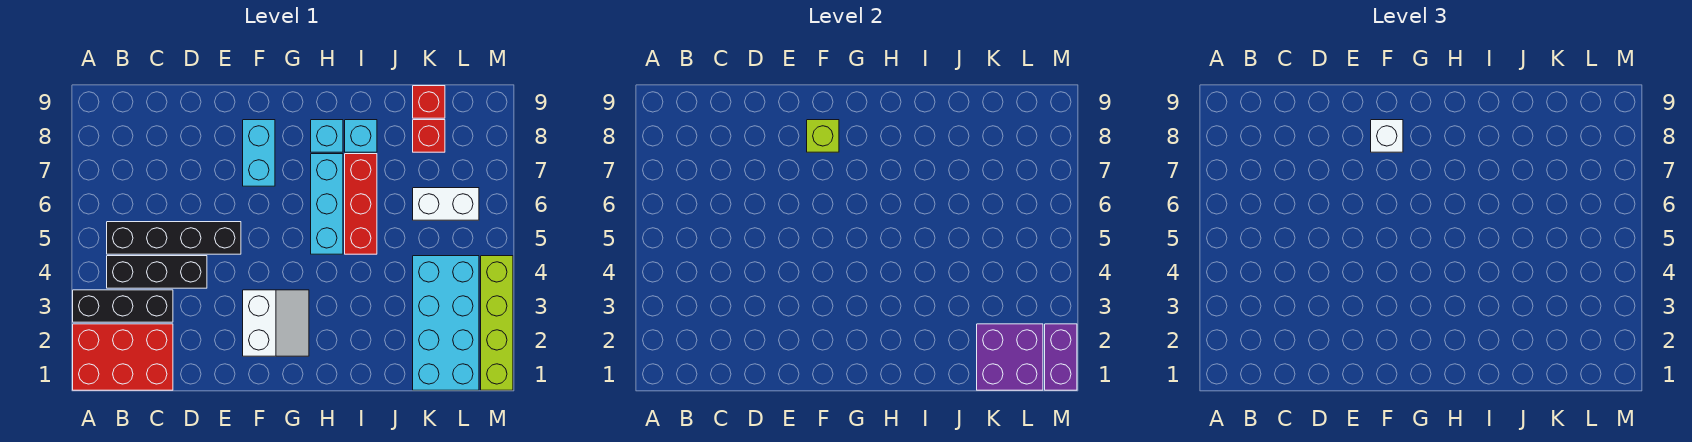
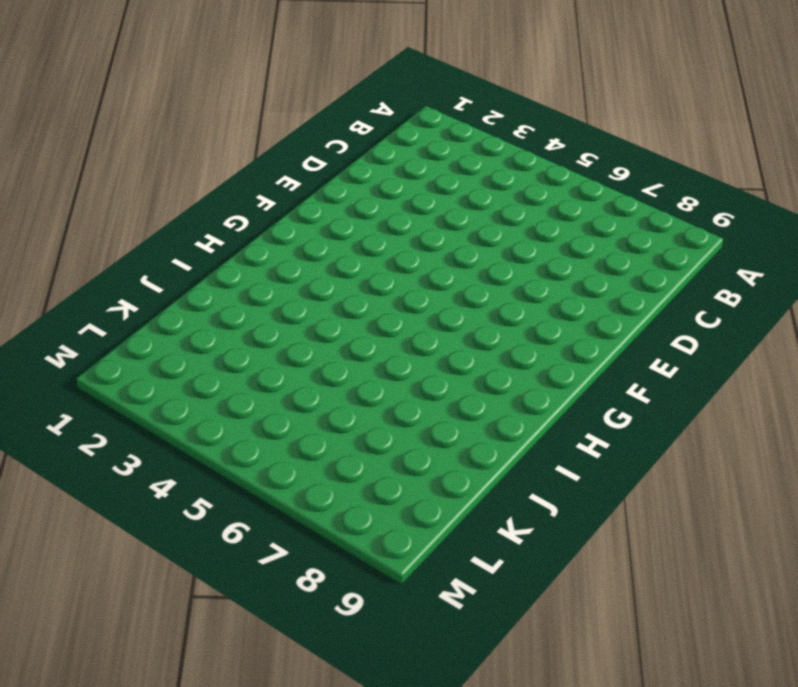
none -> red 2x3 brick [73,324,173,390]
none -> black 1x3 brick [73,290,173,322]
none -> black 1x3 brick [107,256,207,288]

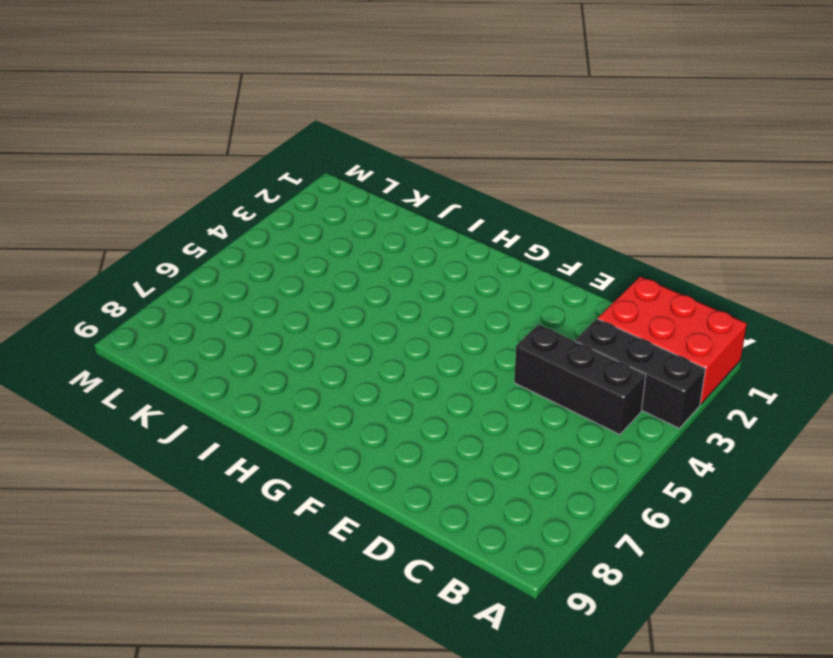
none -> black 1x4 brick [107,222,241,254]
none -> white 2x2 slope [243,290,309,356]
none -> cyan 1x2 brick [243,120,275,186]

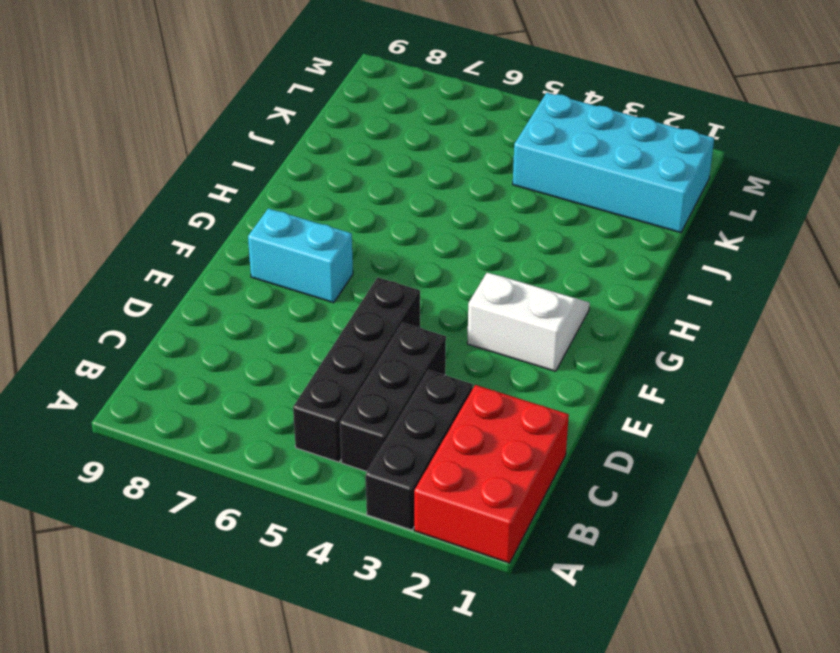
none -> cyan 1x3 brick [311,154,343,254]
none -> cyan 1x1 brick [311,120,343,152]
none -> red 1x3 brick [345,154,377,254]

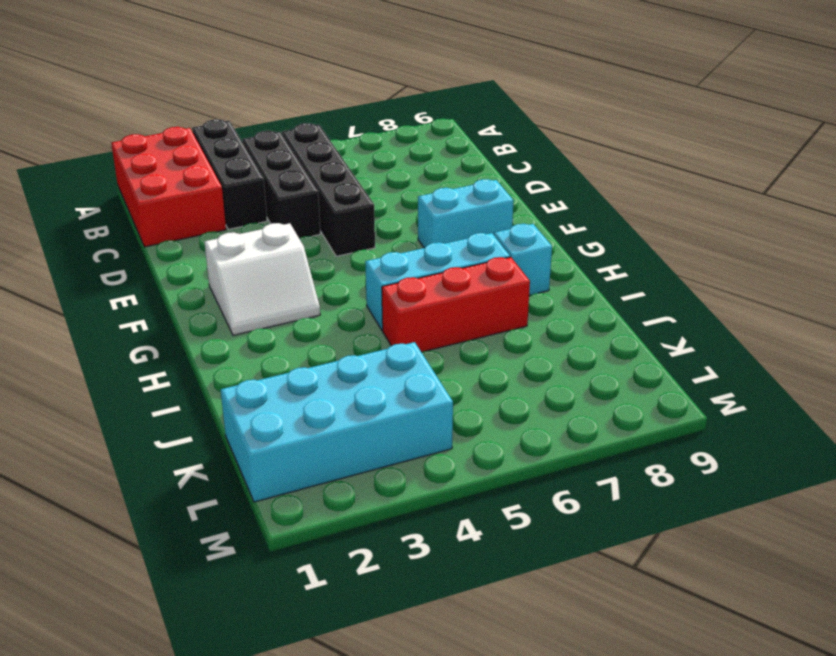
none -> cyan 1x1 brick [345,120,377,152]
none -> white 1x2 brick [413,188,479,220]
none -> red 1x1 brick [413,120,445,152]

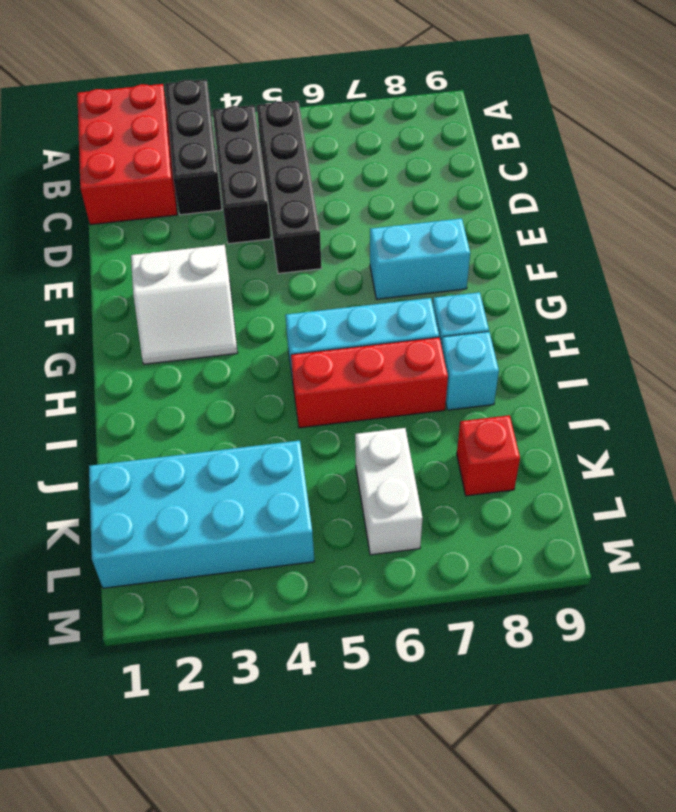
none -> red 1x1 brick [413,86,445,118]
none -> lime 1x4 brick [481,256,513,390]
none -> lime 1x1 brick [807,120,839,152]

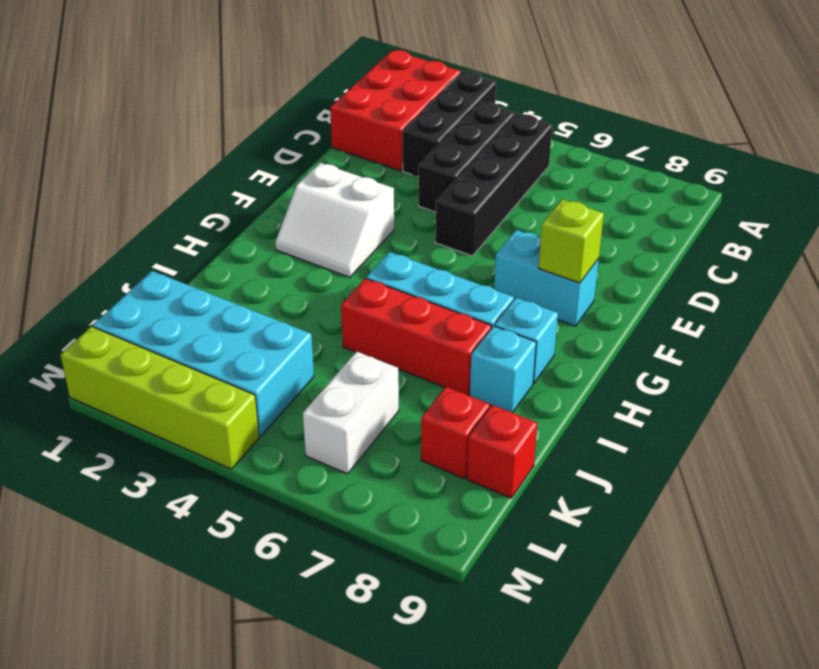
none -> purple 2x2 brick [977,324,1043,390]
none -> purple 1x2 brick [1045,324,1077,390]
none -> white 1x1 brick [1371,120,1403,152]

